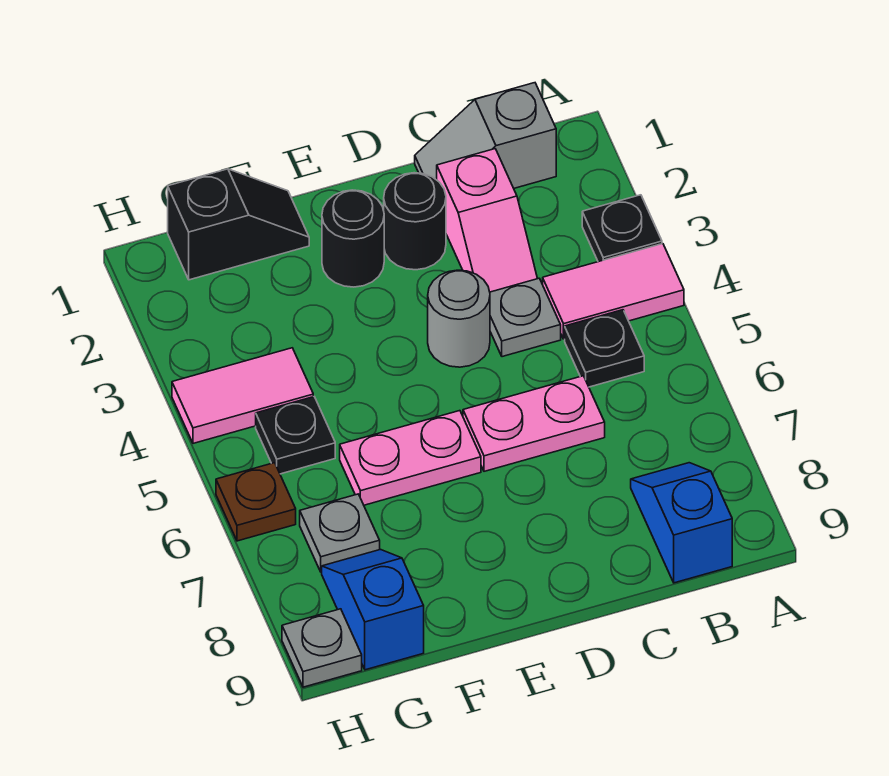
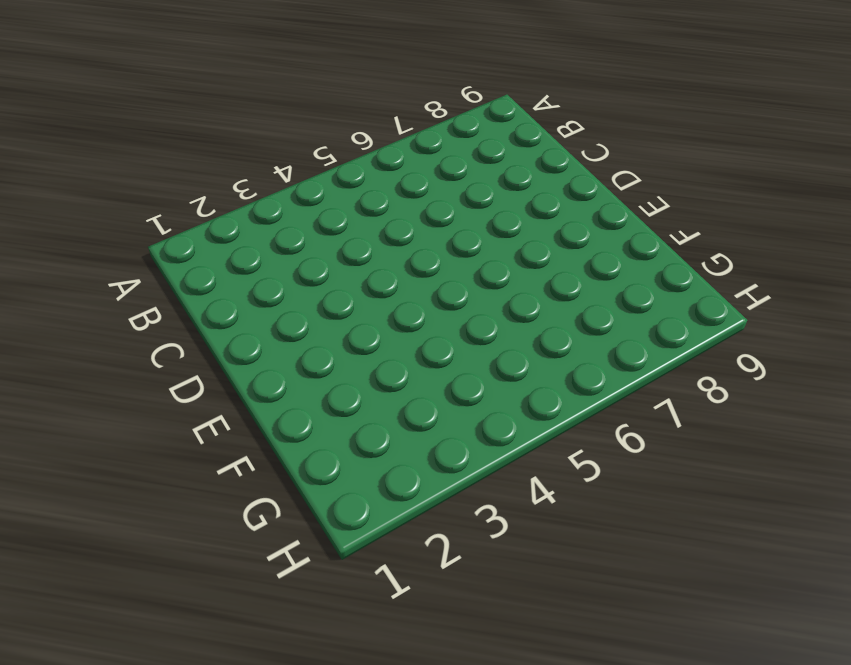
none -> black 1x1 plate [582,195,662,262]
none -> pink 1x2 tile [543,244,684,339]
none -> grey 1x2 slope [415,83,556,188]

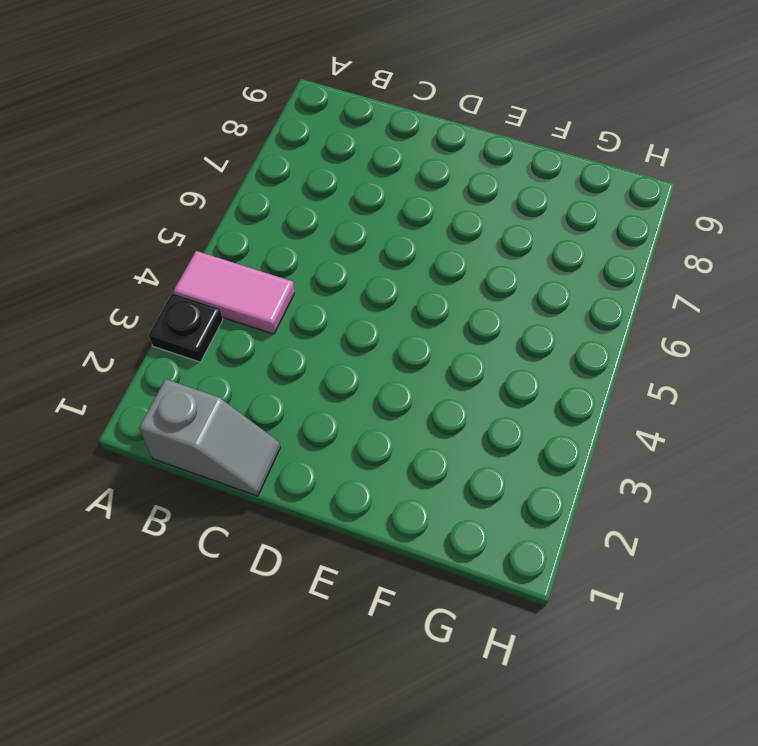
none -> black 1x1 plate [565,310,644,387]
none -> blue 1x2 slope [631,463,732,583]
none -> pink 1x2 slope [437,149,537,292]

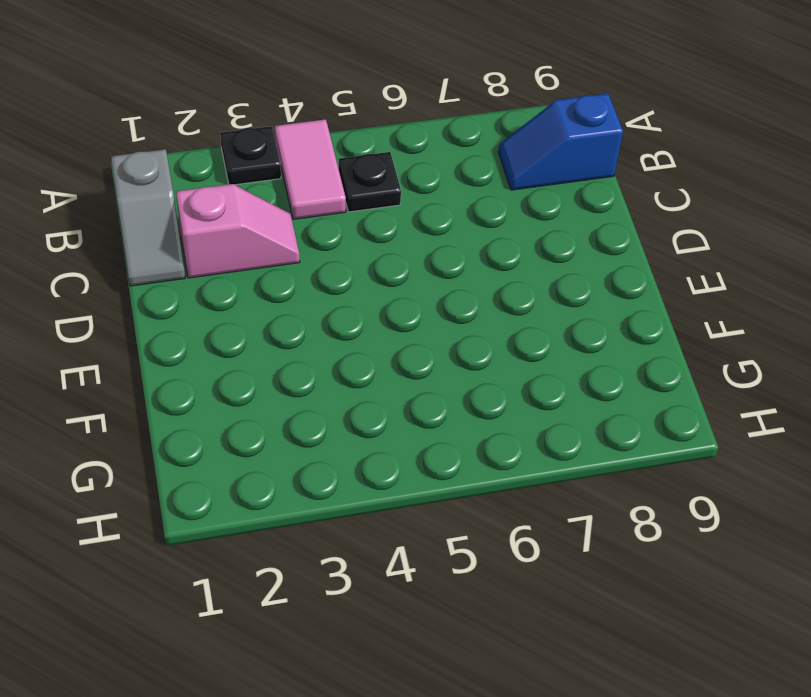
none -> grey 1x1 plate [490,278,561,357]
none -> pink 1x2 plate [463,376,605,471]
none -> black 1x1 round brick [384,173,446,270]

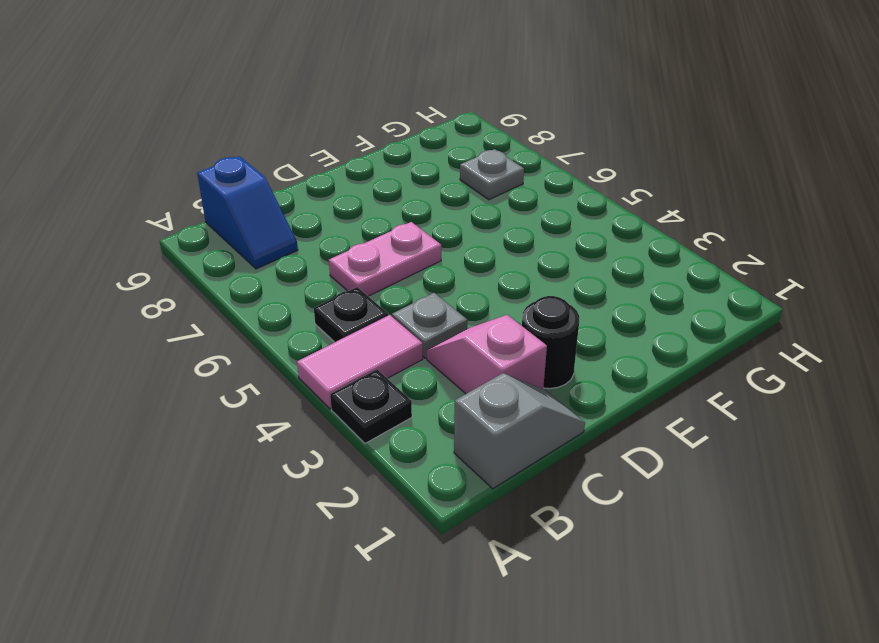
none -> grey 1x1 round brick [428,270,490,367]
none -> black 1x1 round brick [322,190,384,287]
none -> pink 1x2 plate [340,411,481,505]

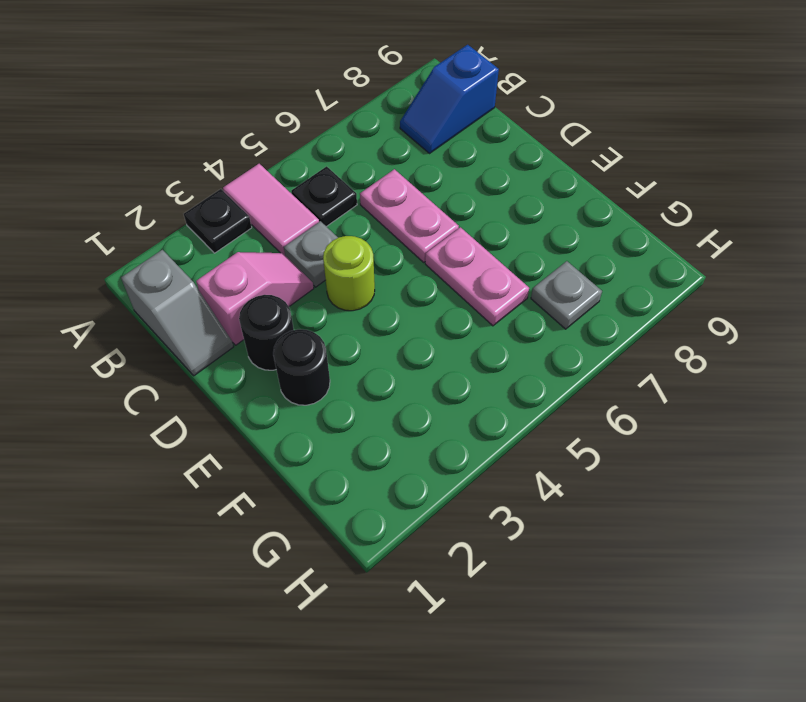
lime 1x1 round brick [323,236,375,311] -> grey 1x1 round brick [428,270,490,367]
none -> black 1x2 slope [168,169,309,280]
none -> pink 1x2 tile [172,348,313,443]
none -> black 1x1 plate [256,397,335,474]

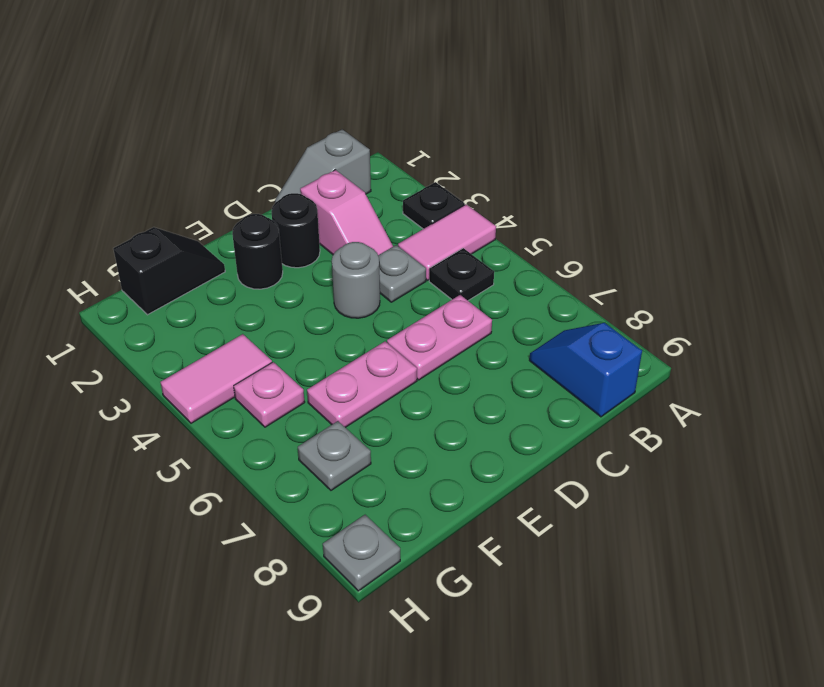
pink 1x1 plate [234,362,305,427] -> black 1x1 plate [256,397,335,474]
none -> blue 1x2 slope [322,550,424,670]
none -> brown 1x1 plate [216,463,296,541]

